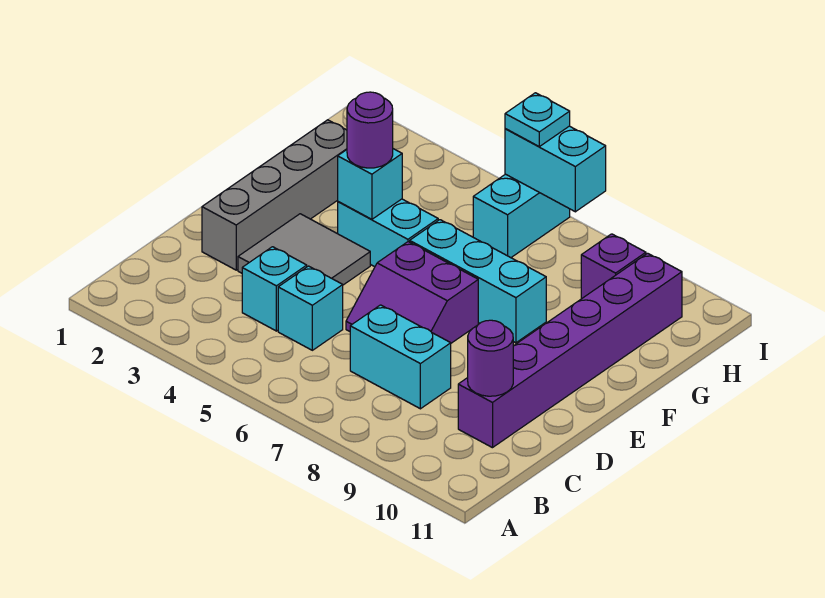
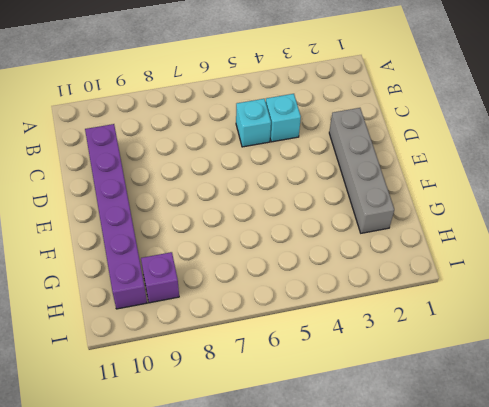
none -> cyan 1x2 brick [350,305,451,409]
none -> grey 2x2 tile [238,214,370,285]
none -> purple 2x2 slope [346,242,478,343]

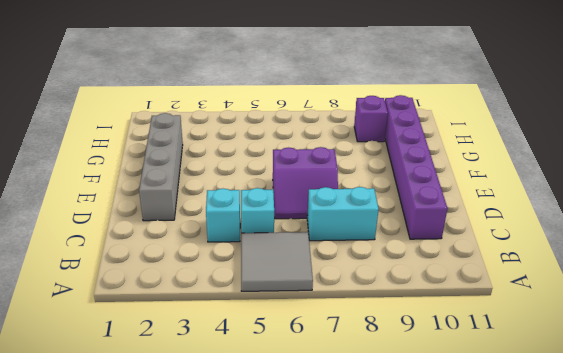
grey 2x2 tile [241,232,313,291] -> grey 2x2 tile moved to [238,214,370,285]
none -> cyan 1x2 brick [338,199,438,267]
none -> cyan 1x3 brick [410,220,546,343]
none -> cyan 1x2 brick [473,174,570,258]

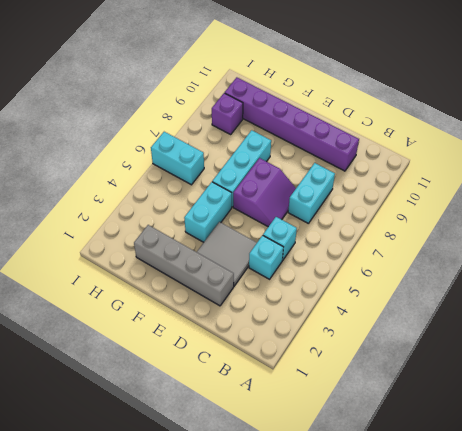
none -> purple 1x1 round brick [468,320,513,396]
none -> cyan 1x1 brick [338,149,402,220]
none -> cyan 1x2 brick [505,126,606,212]

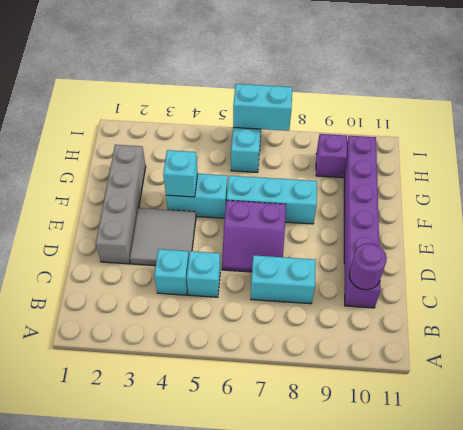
none -> purple 1x1 round brick [347,92,393,168]
none -> cyan 1x1 plate [505,93,570,147]

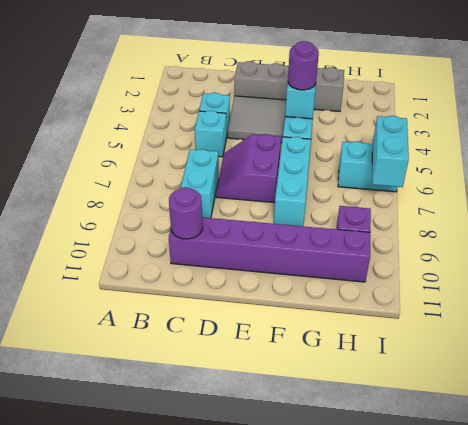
none -> cyan 1x1 plate [505,93,570,147]

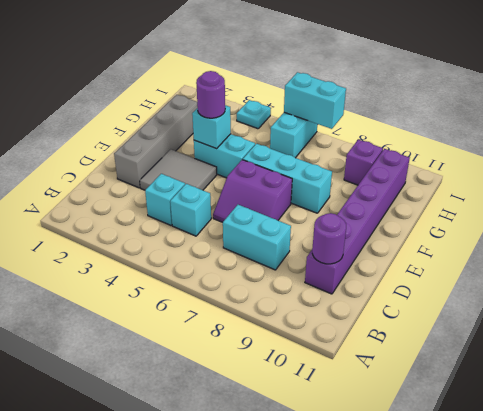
cyan 1x1 plate [237,100,271,129] -> cyan 1x1 plate moved to [505,93,570,147]

